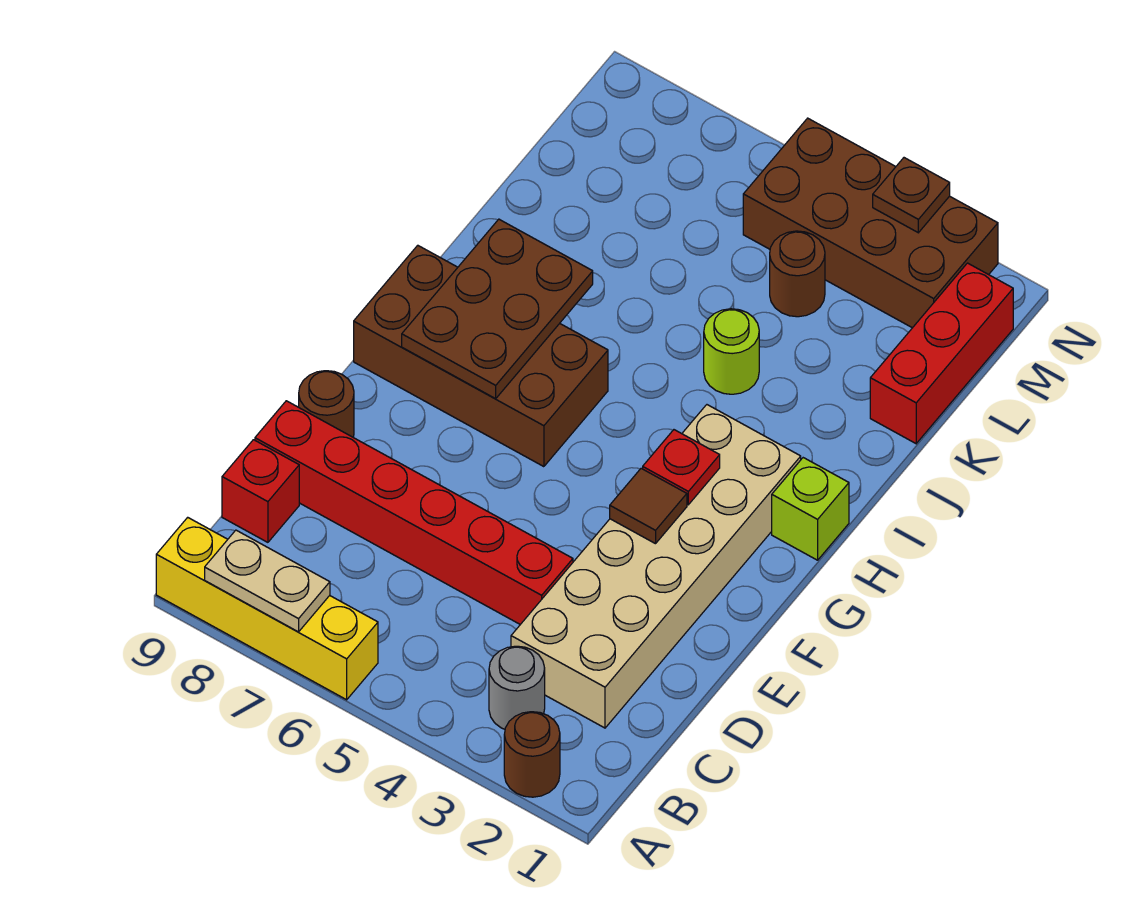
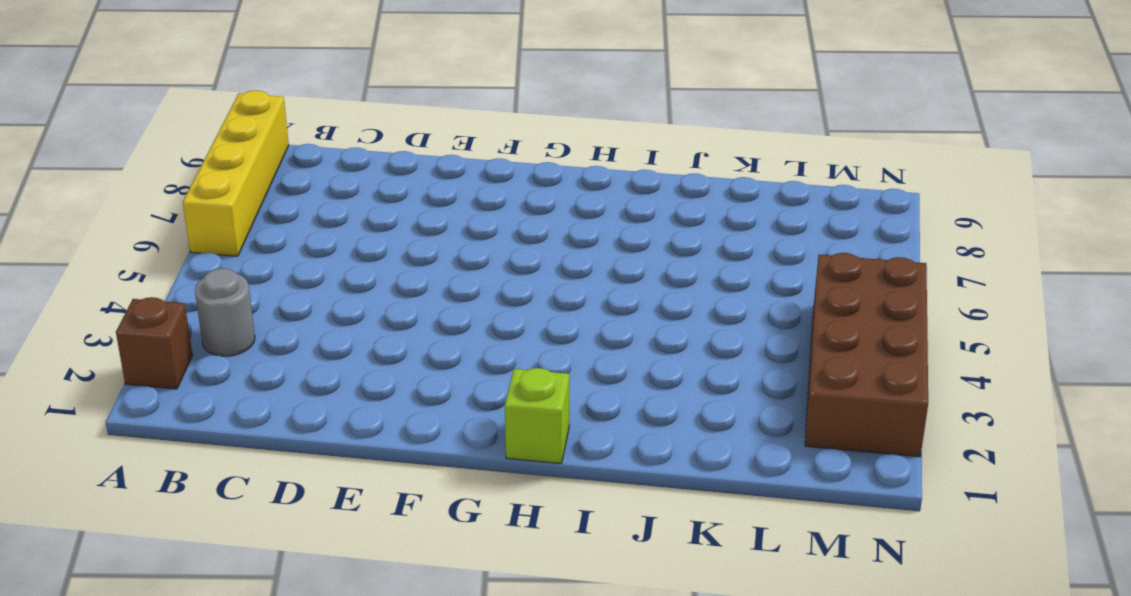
brown 1x1 brick [116,297,193,389] -> brown 1x1 round brick [504,712,560,797]
none -> tan 2x6 brick [511,405,801,728]
none -> red 1x1 brick [222,440,299,542]
none -> red 1x6 brick [255,401,573,625]

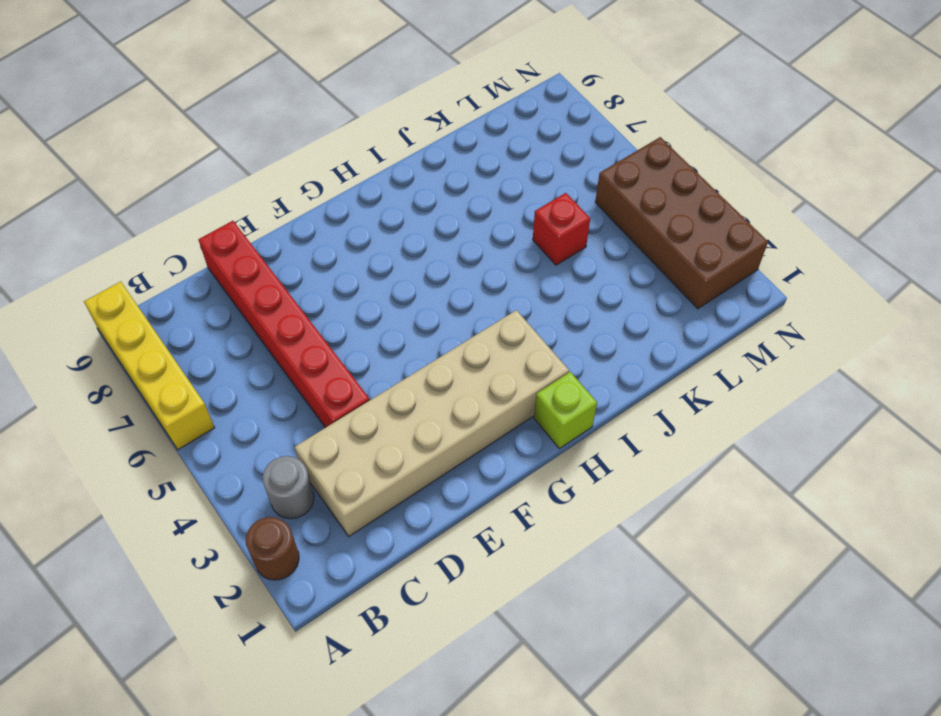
red 1x1 brick [533,193,590,265] -> red 1x1 brick moved to [222,440,299,542]
none -> brown 1x1 round brick [299,371,354,437]
none -> brown 2x4 brick [354,245,608,467]
none -> lime 1x1 round brick [704,309,759,394]

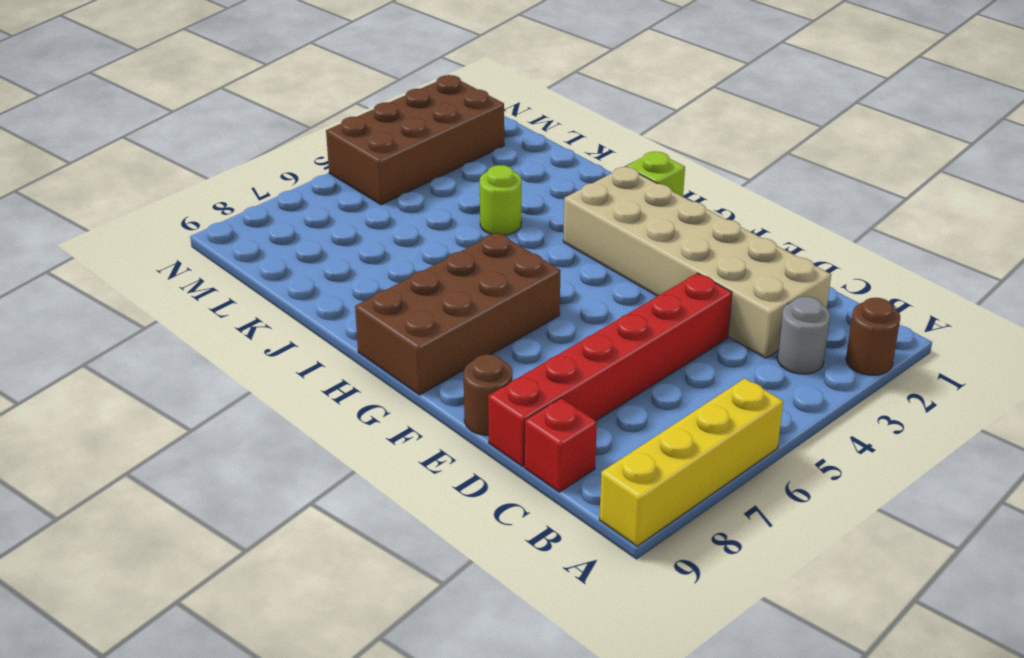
none -> red 1x3 brick [870,263,1013,443]
none -> brown 1x1 round brick [770,231,825,317]
none -> tan 1x2 plate [205,530,330,632]

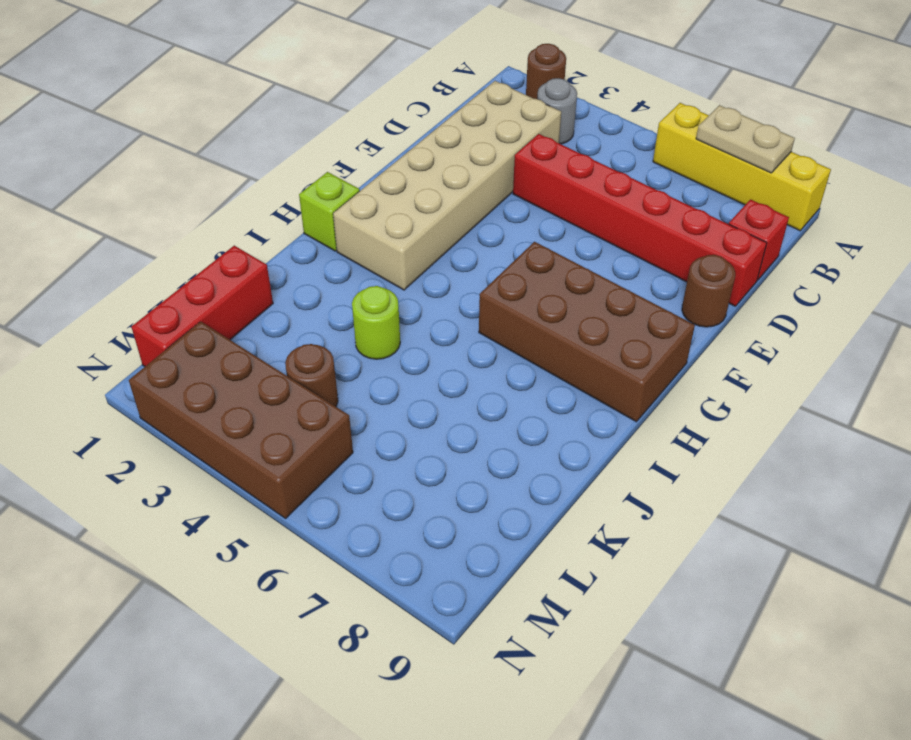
none -> brown 1x1 tile [610,468,687,544]
none -> red 1x1 plate [643,430,720,505]
none -> brown 2x3 plate [402,219,593,399]

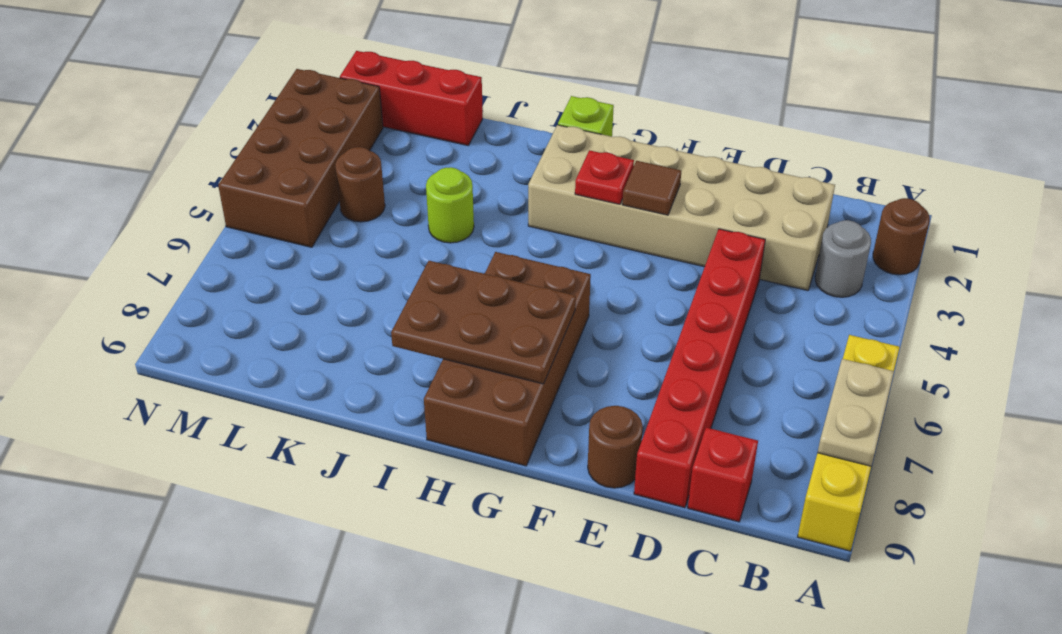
none -> brown 1x1 plate [873,158,950,233]

